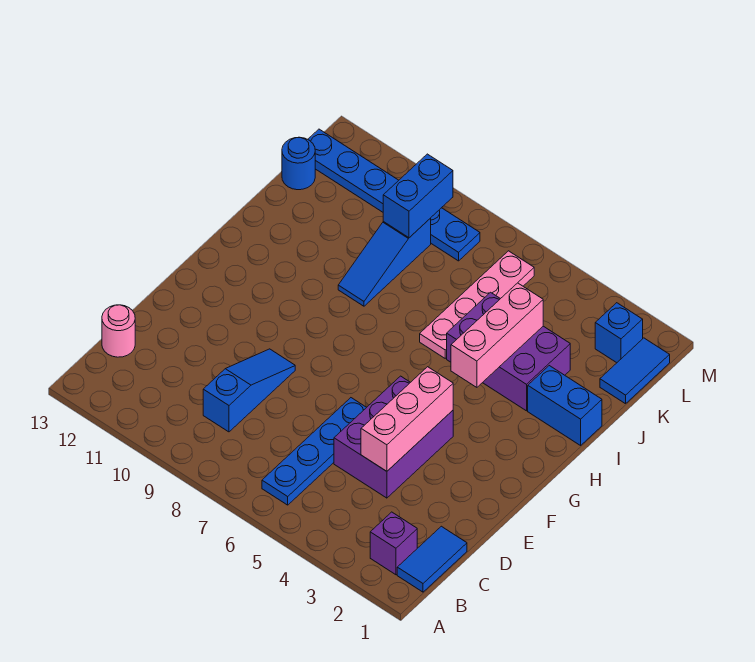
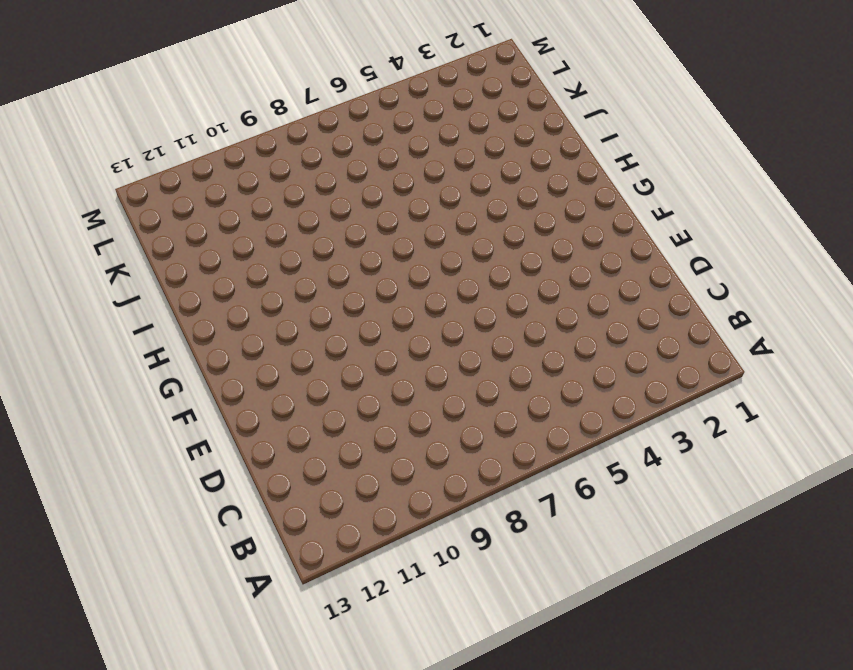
none -> blue 1x2 tile [397,526,467,592]
none -> purple 1x1 brick [370,512,417,575]
none -> blue 1x4 plate [262,398,367,505]

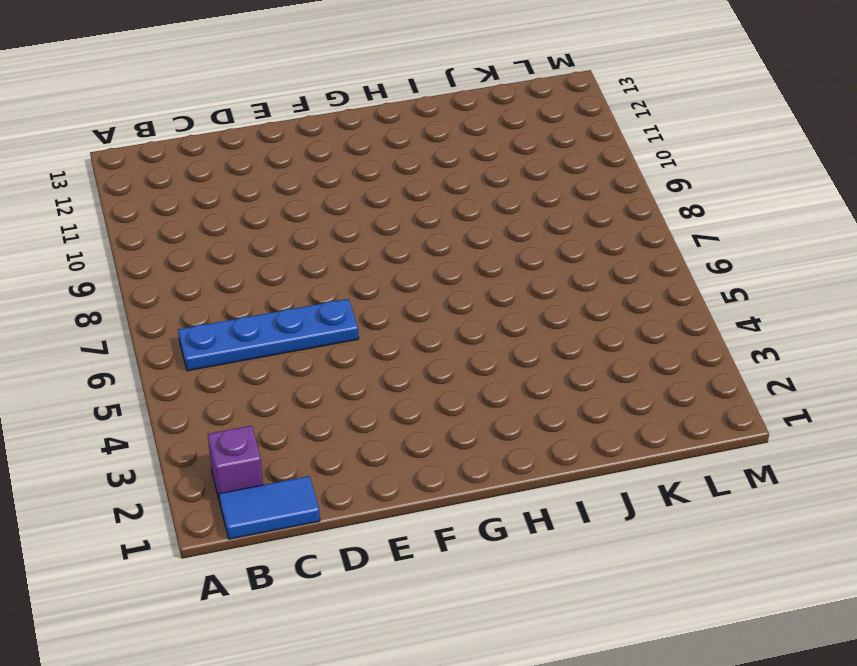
none -> blue 1x3 slope [203,349,295,432]
none -> pink 1x1 round brick [102,305,135,357]
none -> purple 2x3 brick [334,376,453,498]

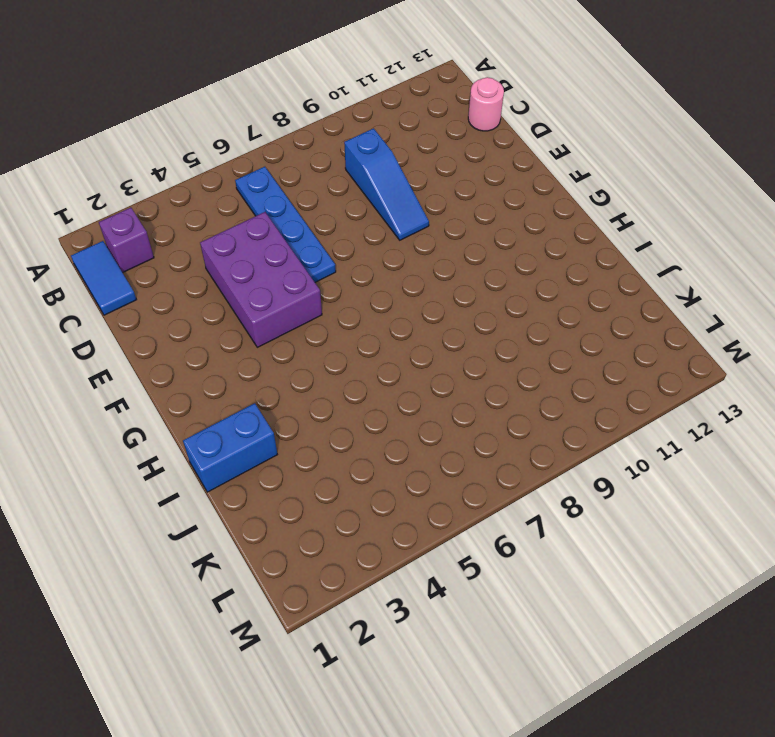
none -> purple 2x3 brick [447,292,570,411]
none -> pink 1x4 plate [420,251,534,358]
none -> blue 1x3 slope [338,219,431,306]

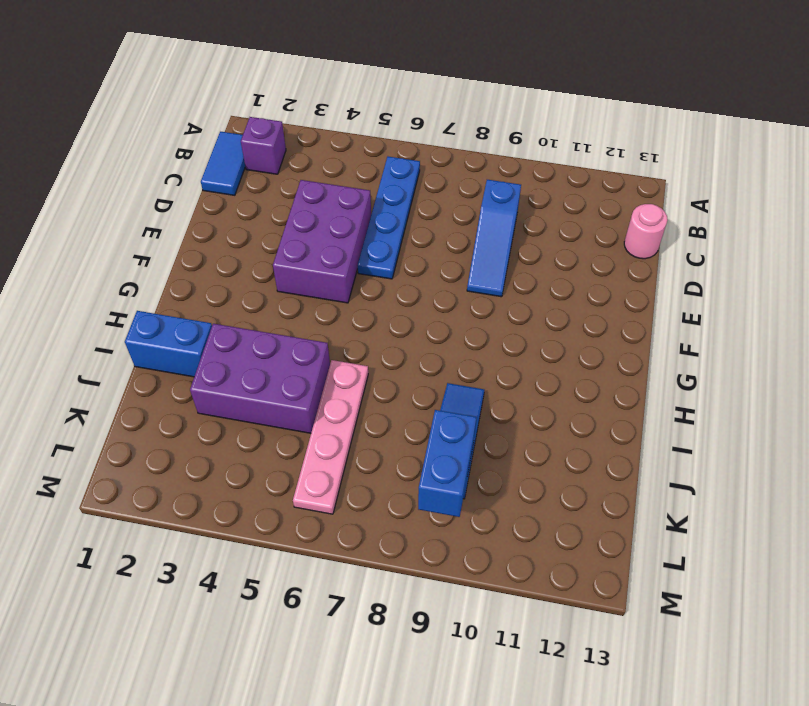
none -> blue 1x2 tile [600,338,670,404]
none -> blue 1x1 round brick [282,137,315,190]
none -> blue 1x1 brick [595,303,643,363]

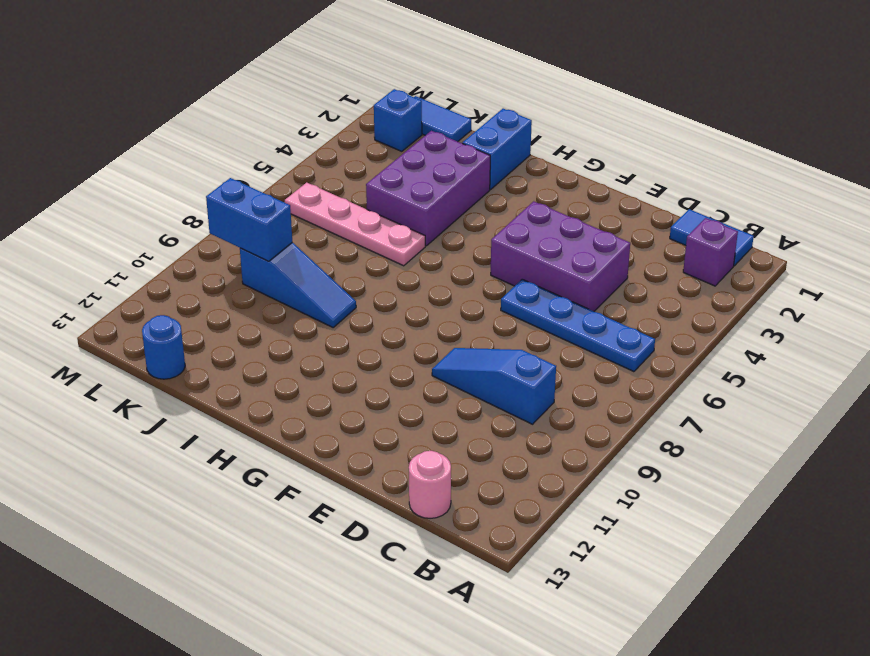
none -> blue 1x6 plate [308,129,480,261]
none -> pink 1x3 brick [361,367,453,471]
none -> pink 1x3 brick [451,283,543,387]

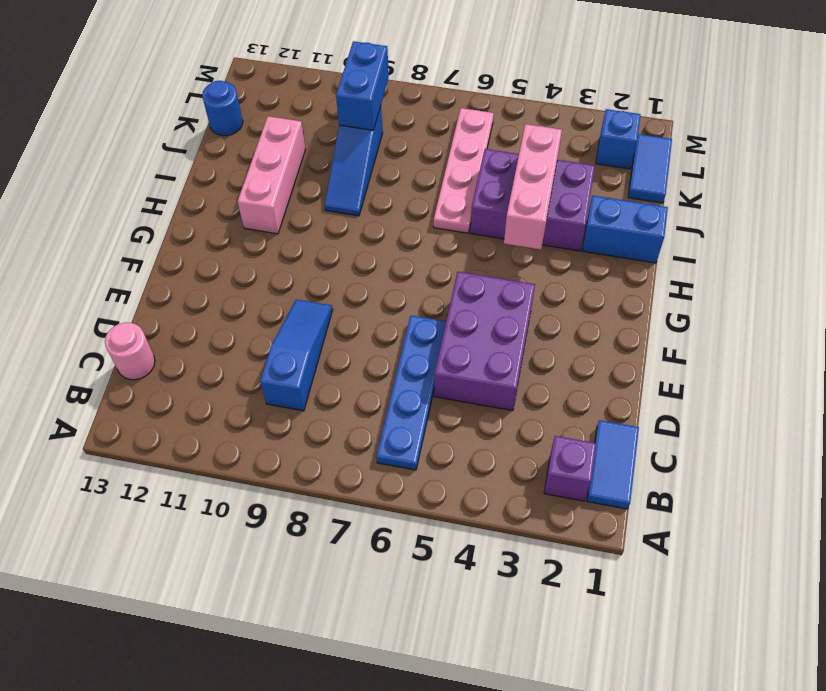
pink 1x3 brick [238,116,306,234] -> pink 1x3 brick moved to [361,367,453,471]
none -> blue 1x6 plate [308,129,480,261]

